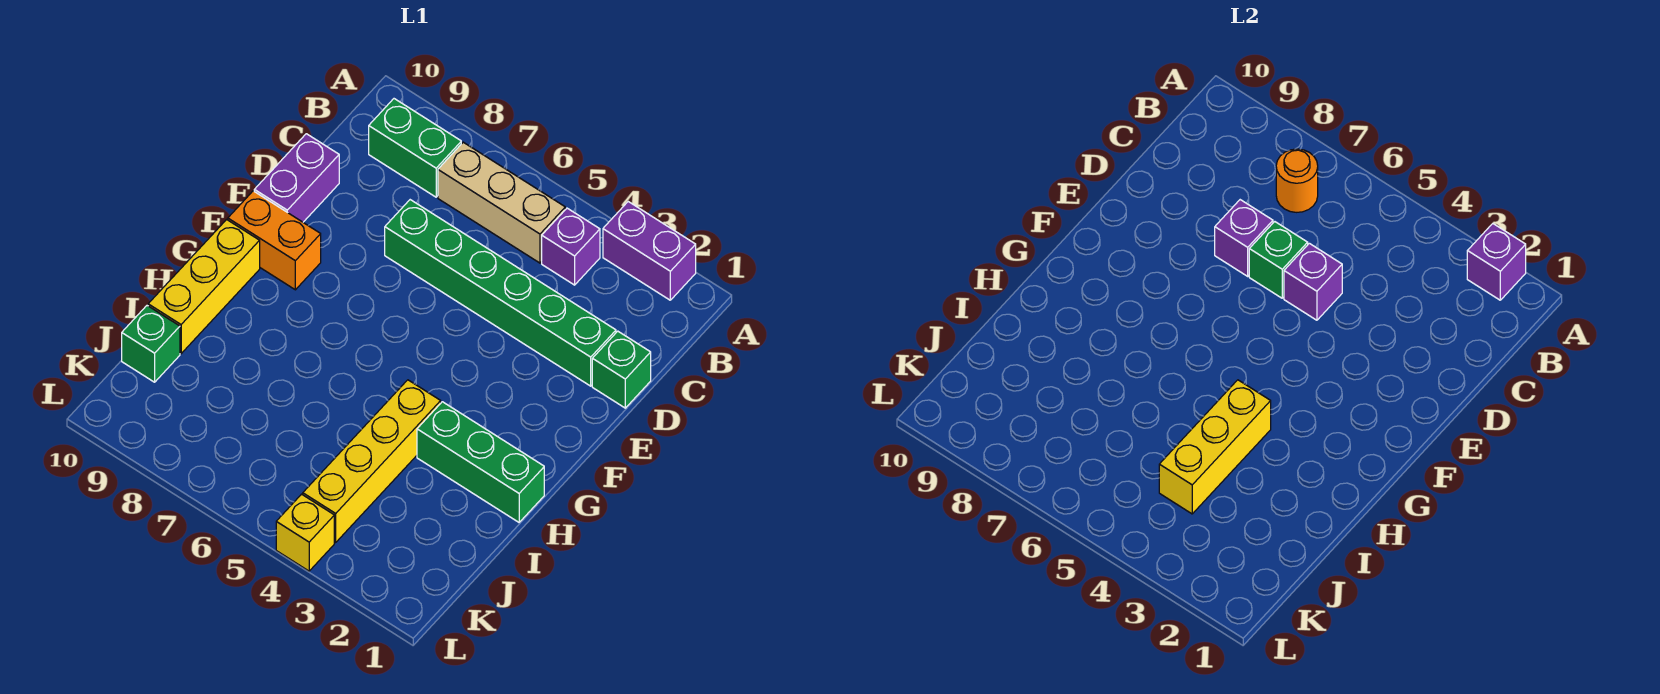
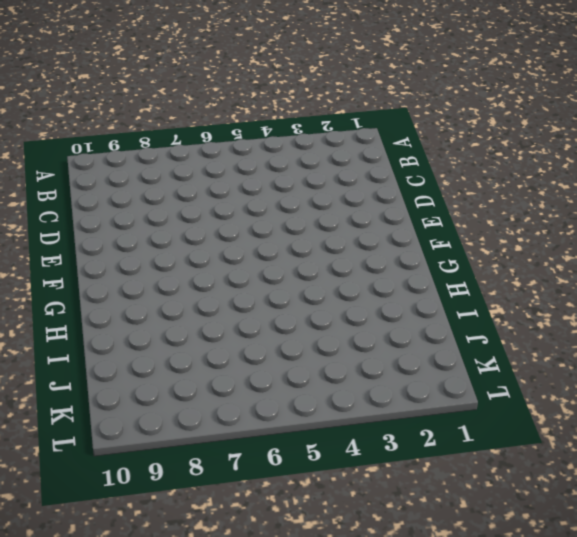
none -> purple 1x2 brick [603,202,696,300]
none -> purple 1x1 brick [542,208,600,285]
none -> tan 1x3 brick [438,142,565,263]

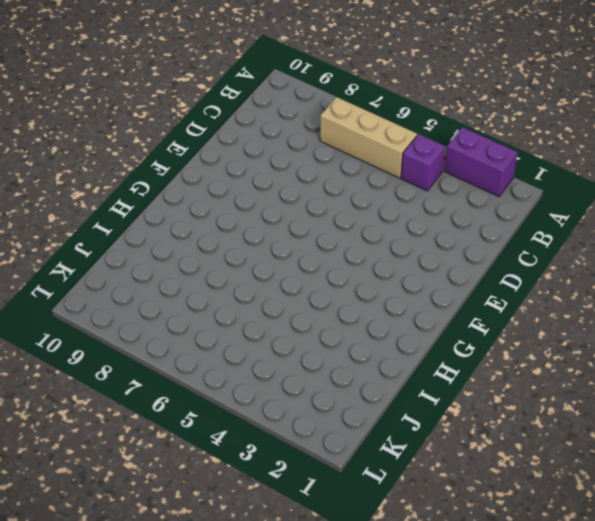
none -> green 1x2 brick [369,99,461,197]
none -> green 1x1 brick [592,331,651,408]
none -> green 1x6 brick [385,200,616,386]

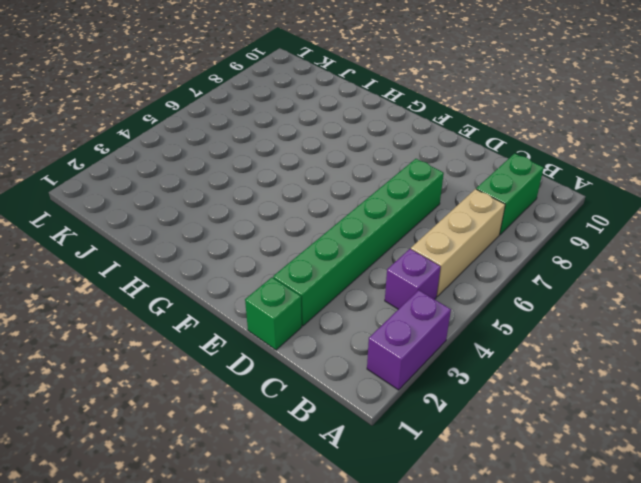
none -> purple 1x2 brick [254,134,339,222]
none -> orange 1x2 brick [228,191,321,290]
none -> yellow 1x3 brick [148,220,260,354]

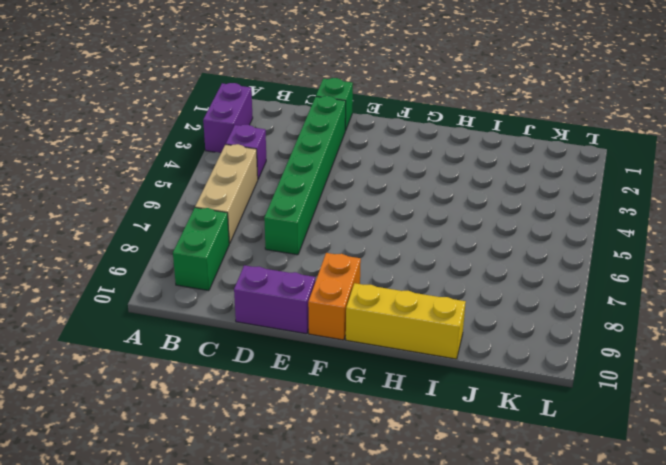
none -> green 1x3 brick [417,402,544,522]
none -> yellow 1x4 brick [303,380,441,542]
none -> green 1x1 brick [122,306,180,382]

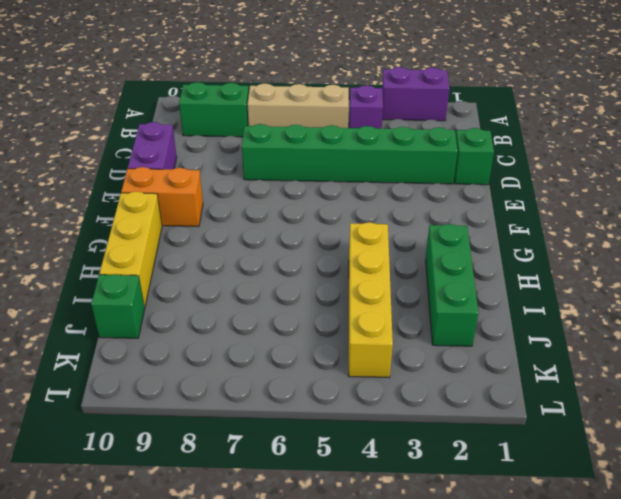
green 1x3 brick [426,224,478,346] -> green 1x3 brick turned to [417,402,544,522]
none -> yellow 1x1 brick [276,494,334,571]
none -> purple 1x1 brick [1467,224,1526,300]
none -> orange 1x1 round brick [1276,149,1318,212]

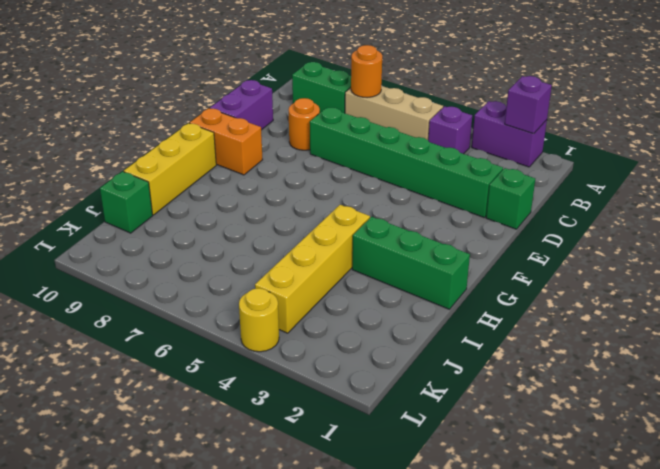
orange 1x1 round brick [289,98,320,150] -> none
yellow 1x1 round brick [239,288,279,352] -> yellow 1x1 brick [276,494,334,571]
none -> purple 1x1 brick [1284,243,1342,320]
none -> green 1x1 brick [1249,222,1308,298]
none -> purple 1x1 brick [1215,200,1273,276]

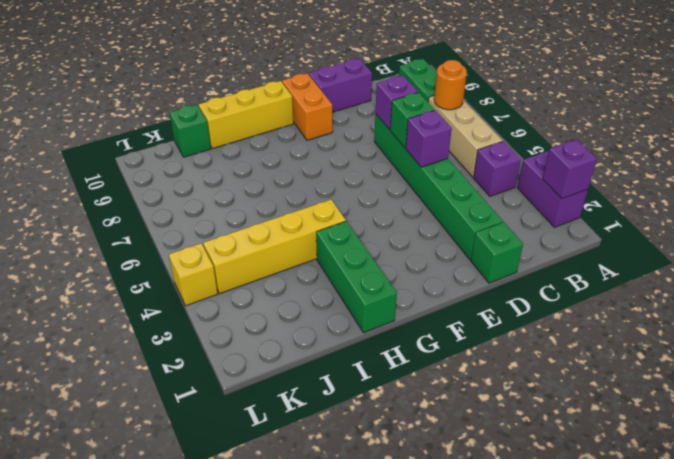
none -> yellow 1x3 brick [1159,380,1271,514]

